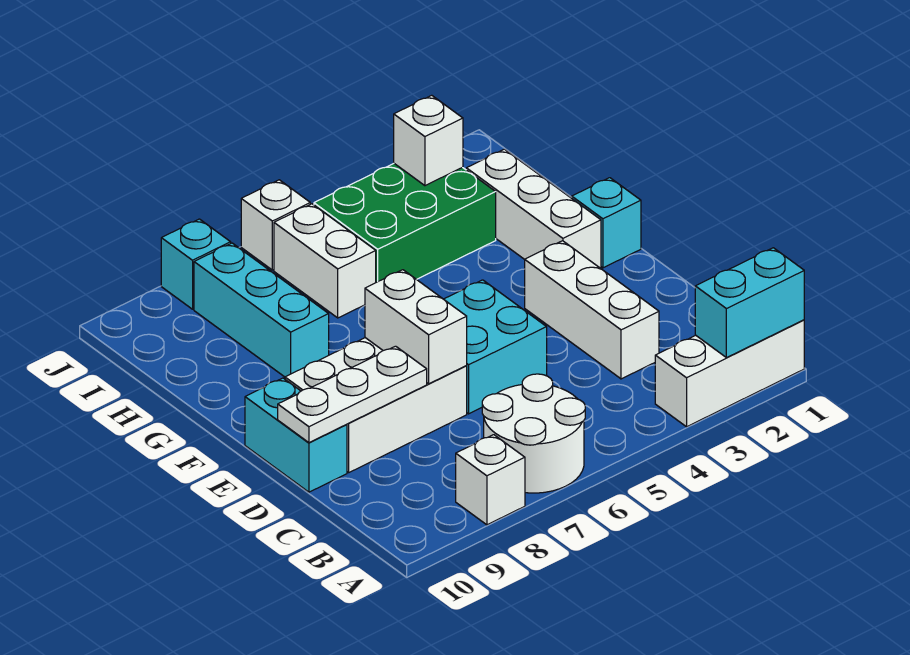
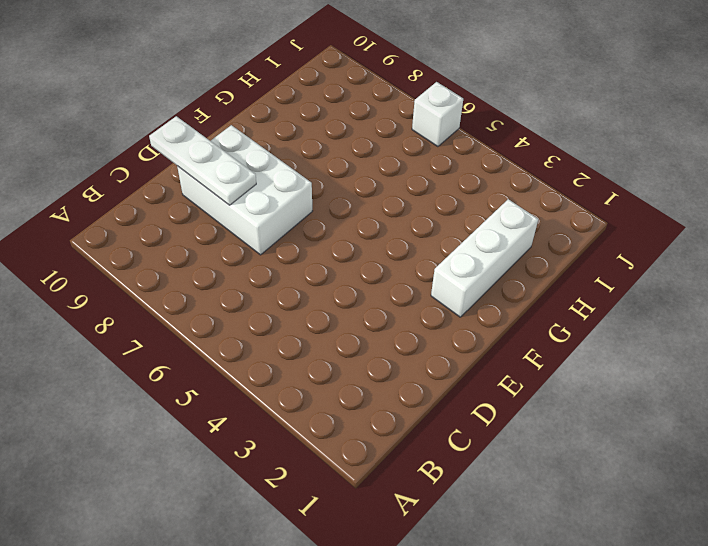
none -> white 1x3 brick [655,320,804,427]
none -> white 2x2 round brick [482,374,585,493]
none -> white 1x1 brick [456,435,525,525]

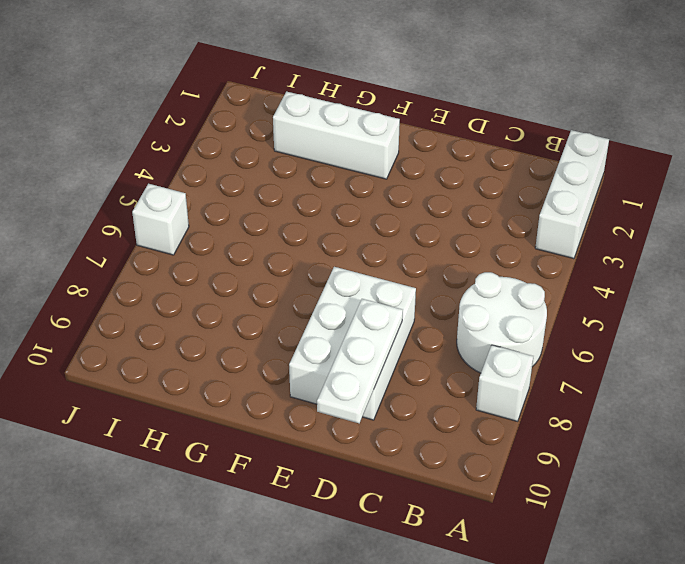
none -> white 1x3 brick [525,241,659,379]
none -> cyan 2x2 brick [444,280,547,414]
none -> cyan 1x2 brick [245,378,347,492]

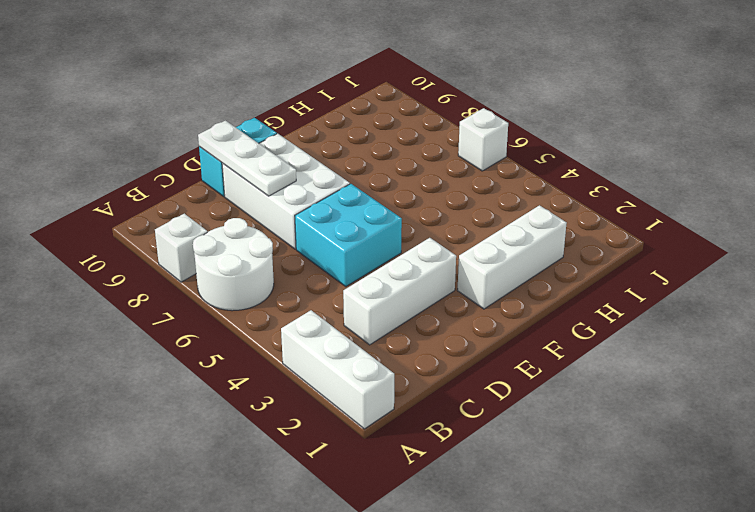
none -> cyan 1x1 brick [572,178,641,268]
none -> cyan 1x3 brick [194,243,329,377]
none -> green 2x3 brick [314,164,496,282]

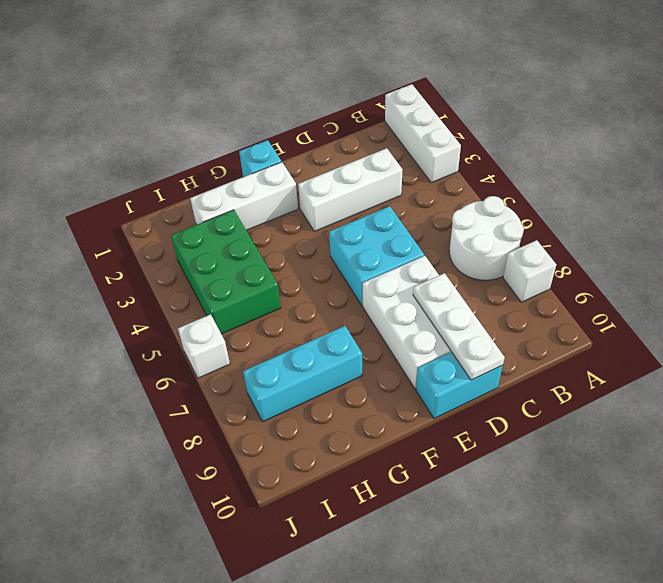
none -> white 1x2 brick [274,204,376,318]
none -> cyan 1x1 brick [161,219,231,309]
none -> cyan 1x2 brick [695,248,804,358]

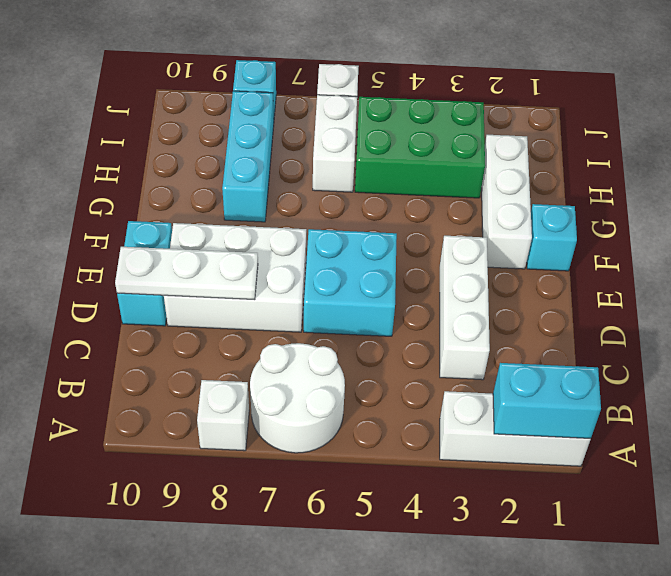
none -> white 1x2 brick [365,270,467,384]
none -> white 1x1 brick [394,95,463,186]

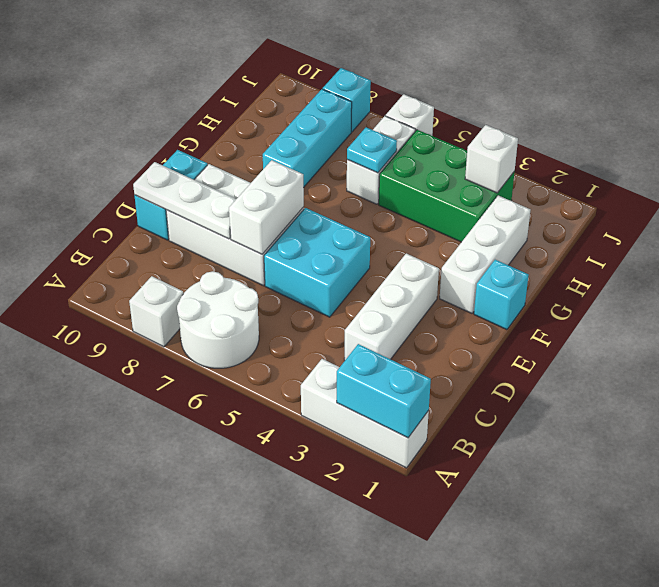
cyan 1x1 plate [347,127,397,173] -> none

